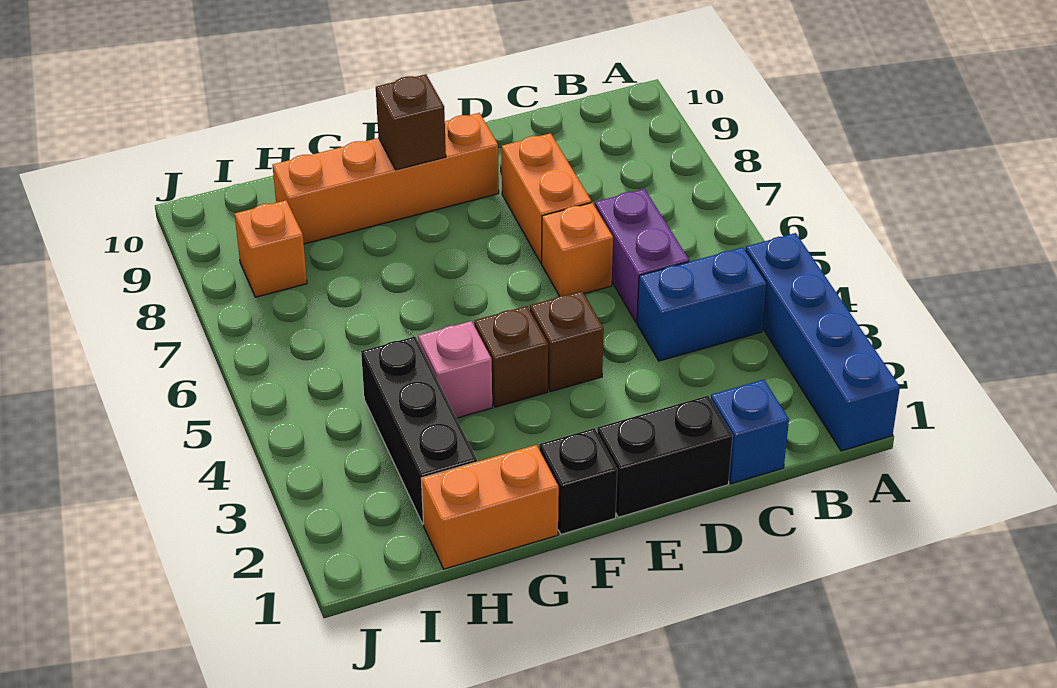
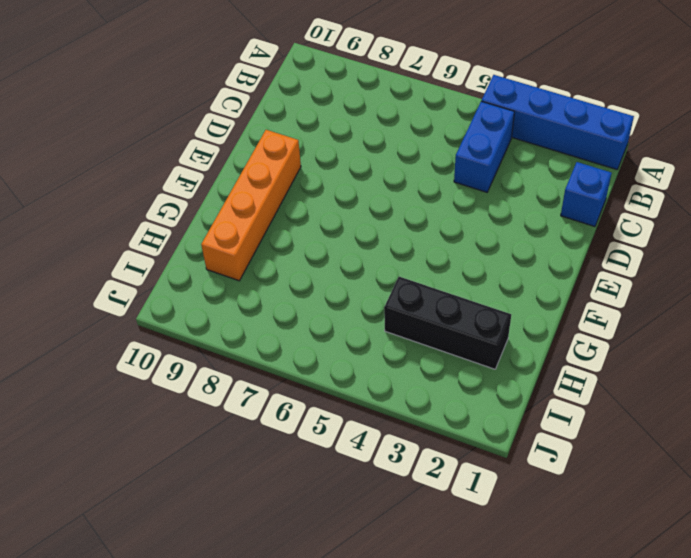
none -> purple 1x2 brick [595,189,689,323]
none -> black 1x2 brick [597,396,733,517]
none -> orange 1x1 brick [542,203,613,296]

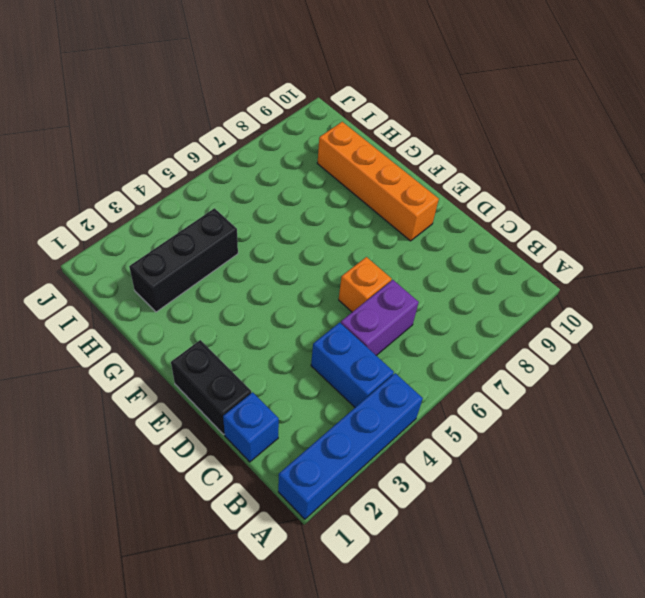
none -> orange 1x2 brick [502,133,591,263]
none -> brown 1x1 brick [530,291,604,392]
none -> black 1x1 brick [539,428,617,534]

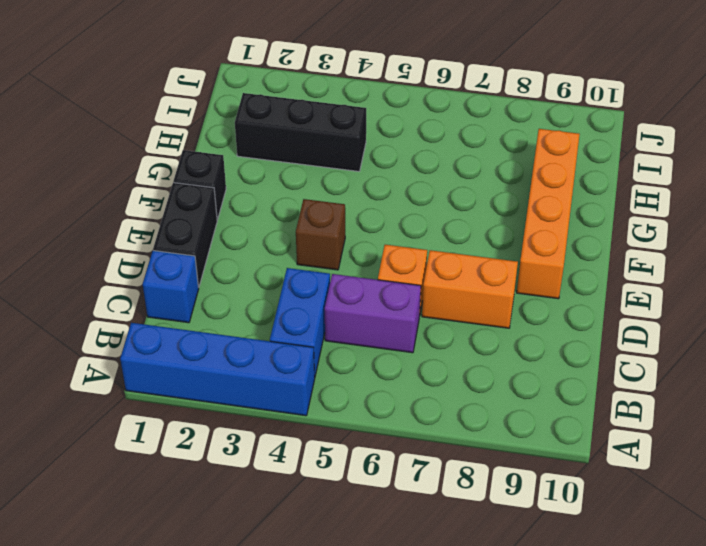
none -> brown 1x1 brick [474,306,548,407]
none -> orange 1x2 brick [421,445,559,569]
none -> pink 1x1 brick [418,321,492,418]

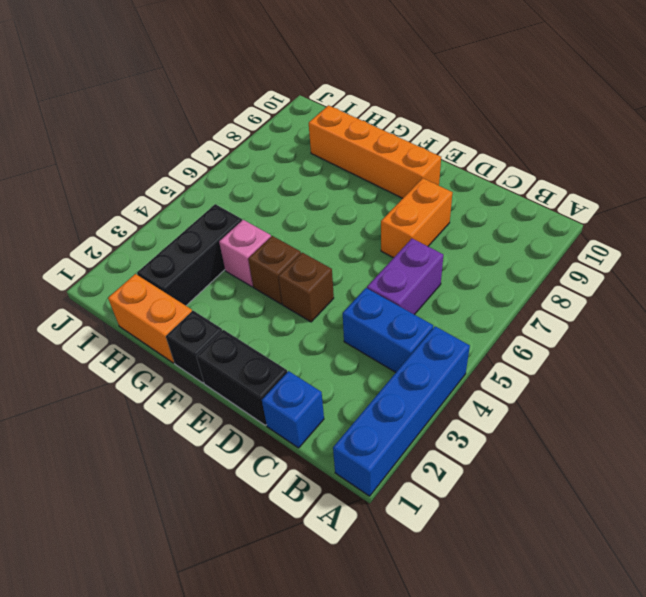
none -> orange 1x1 brick [542,203,613,296]
none -> orange 1x1 brick [235,200,307,297]
none -> brown 1x1 brick [376,74,446,170]

